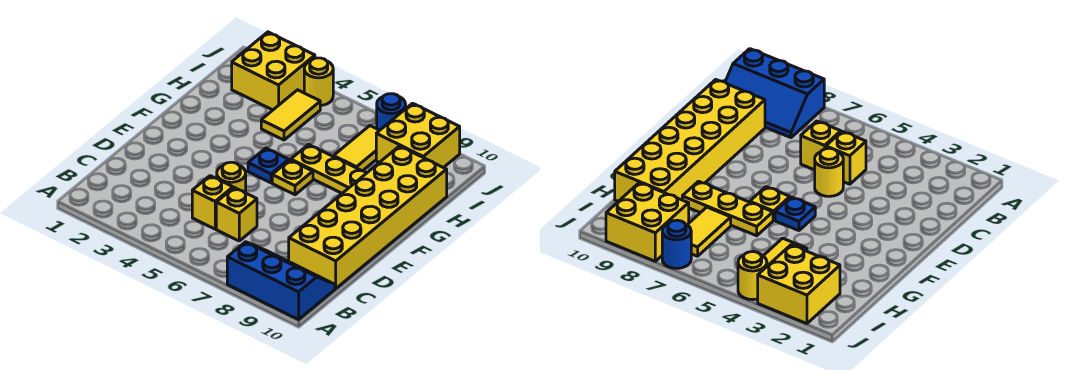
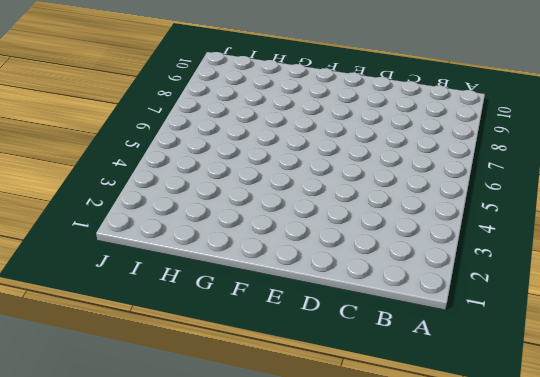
none -> blue 2x3 slope [227,242,335,319]
none -> yellow 1x1 brick [192,176,233,229]
none -> yellow 1x1 brick [216,188,257,241]

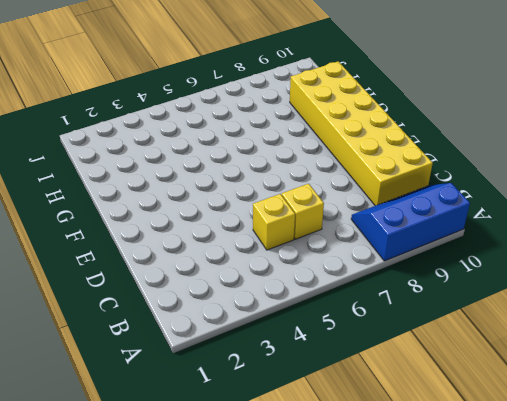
none -> yellow 1x1 round brick [217,162,246,193]
none -> blue 1x1 plate [248,148,289,183]
none -> yellow 1x1 plate [272,160,313,195]

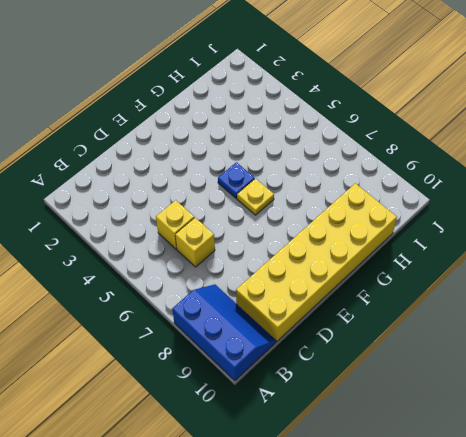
none -> yellow 1x1 round brick [217,162,246,193]
none -> yellow 1x3 plate [291,145,366,193]
none -> yellow 1x2 tile [261,90,320,140]

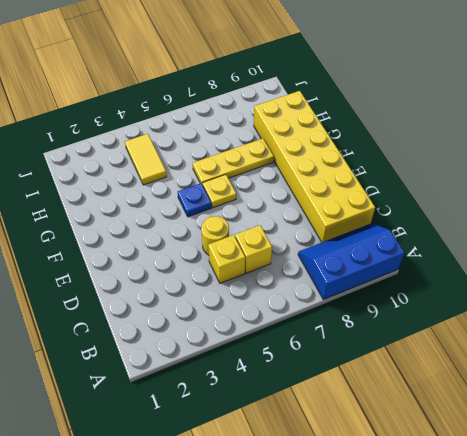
none -> yellow 1x2 tile [333,126,380,171]
none -> yellow 2x2 brick [232,32,315,110]
none -> yellow 2x2 brick [376,103,460,168]

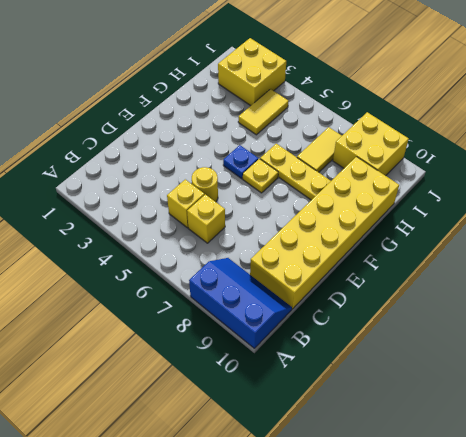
none -> yellow 1x1 round brick [304,58,333,106]
none -> blue 1x1 round brick [377,94,406,130]

